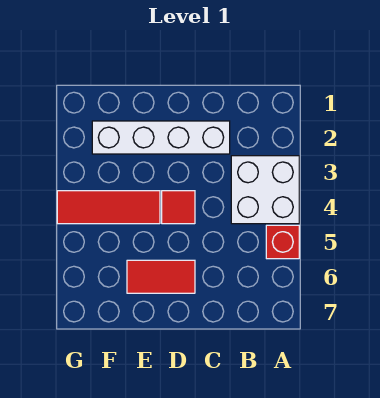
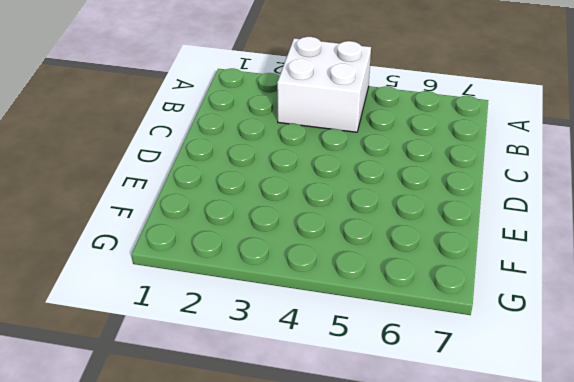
none -> red 1x1 brick [266,225,299,259]
none -> white 1x4 brick [92,121,230,154]

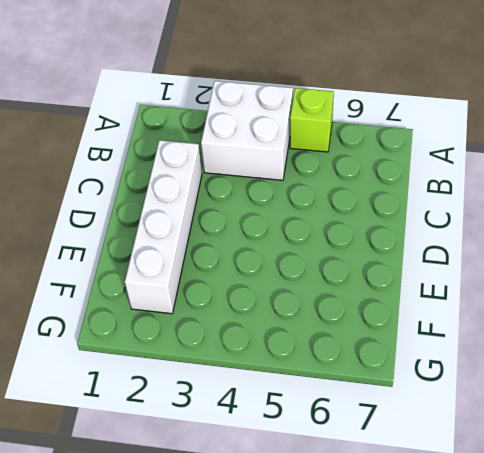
lime 1x1 brick [290,88,334,152] -> red 1x1 brick [266,225,299,259]
none -> red 1x1 tile [162,191,195,224]
none -> red 1x2 tile [127,260,195,293]

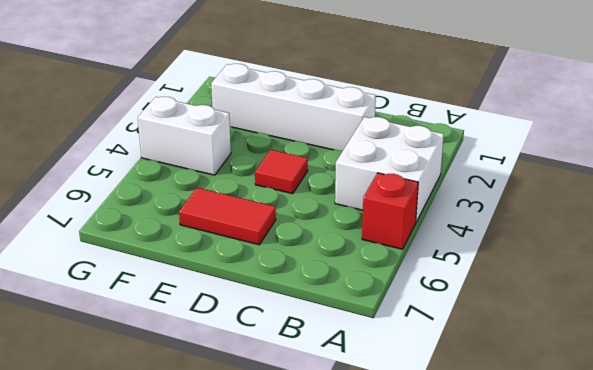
white 1x2 brick [138,97,231,175] -> red 1x3 tile [57,191,160,224]

